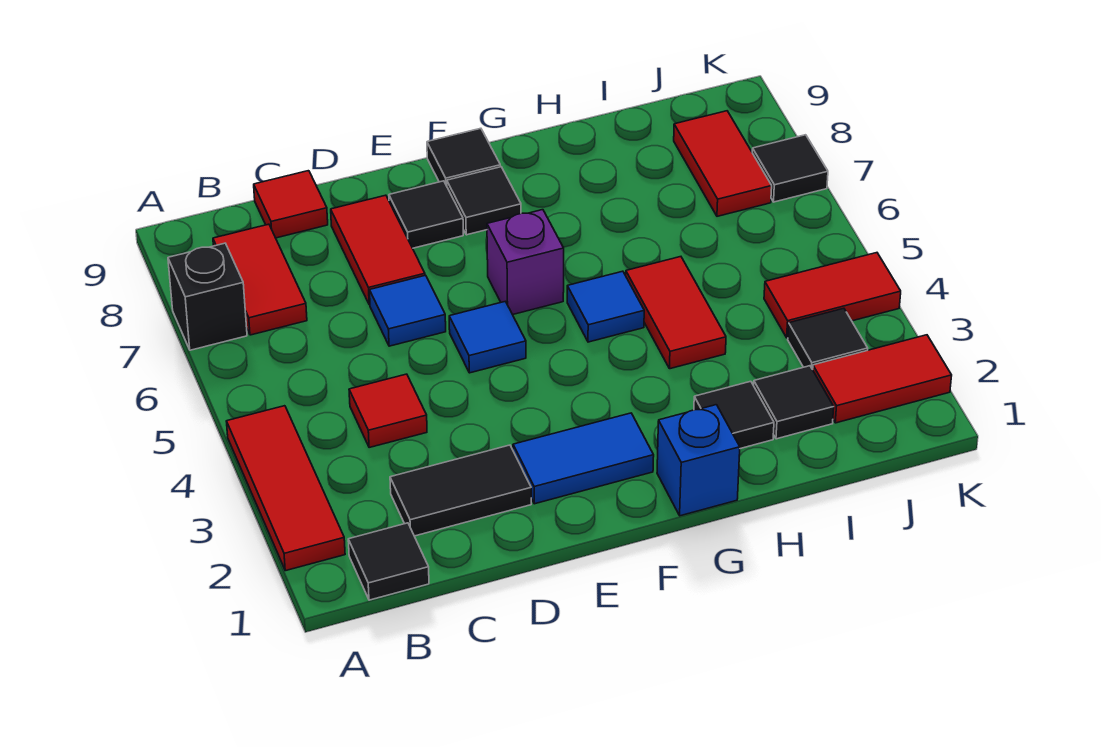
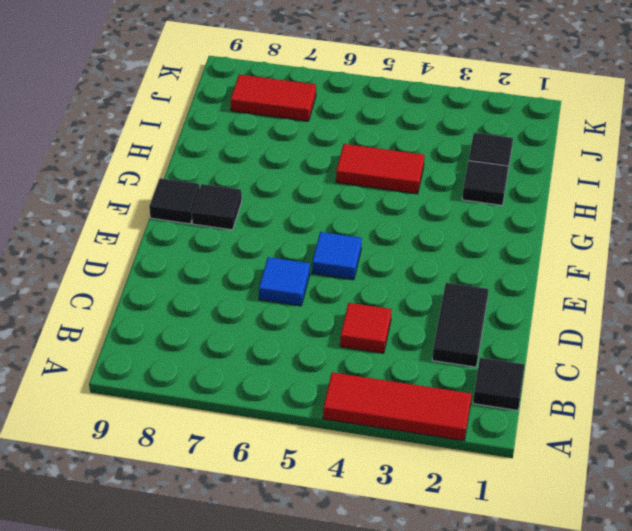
none -> black 1x1 brick [168,243,247,350]
none -> red 1x2 tile [213,224,307,335]
none -> red 1x1 tile [254,171,328,238]

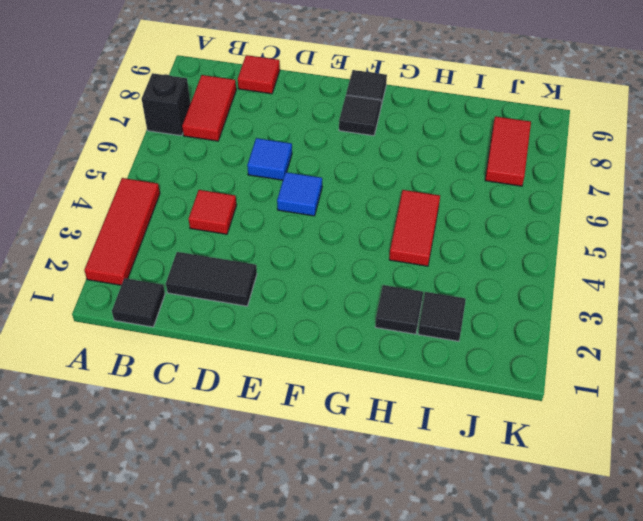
none -> red 1x2 tile [331,195,425,305]
none -> blue 1x2 tile [513,413,654,504]
none -> black 1x1 tile [389,181,463,248]

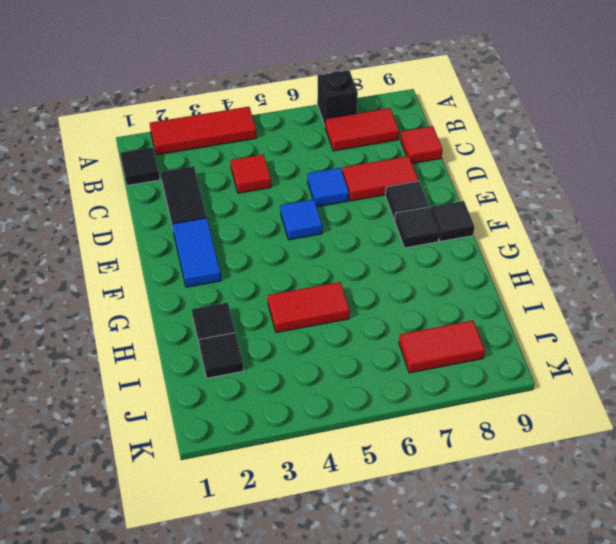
none -> purple 1x1 brick [487,210,564,315]
none -> blue 1x1 brick [657,405,740,516]
none -> blue 1x1 tile [567,271,644,342]

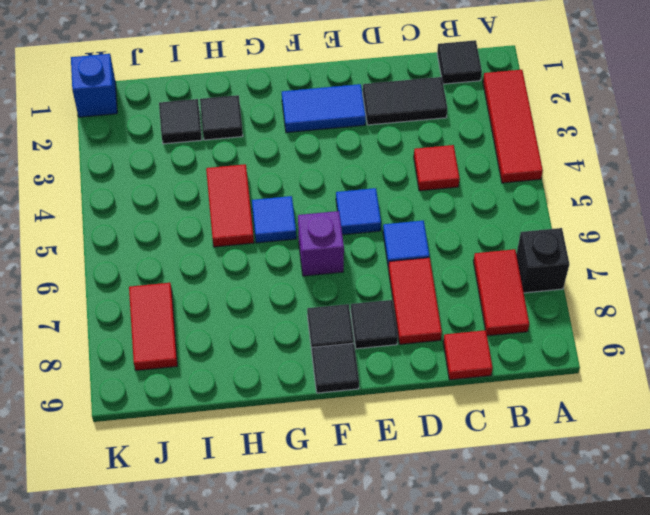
blue 1x1 brick [71,54,117,117] -> blue 1x1 brick moved to [657,405,740,516]
none -> red 1x2 tile [813,335,952,423]
none -> black 1x1 tile [788,308,868,369]
none -> red 1x2 tile [764,253,901,338]

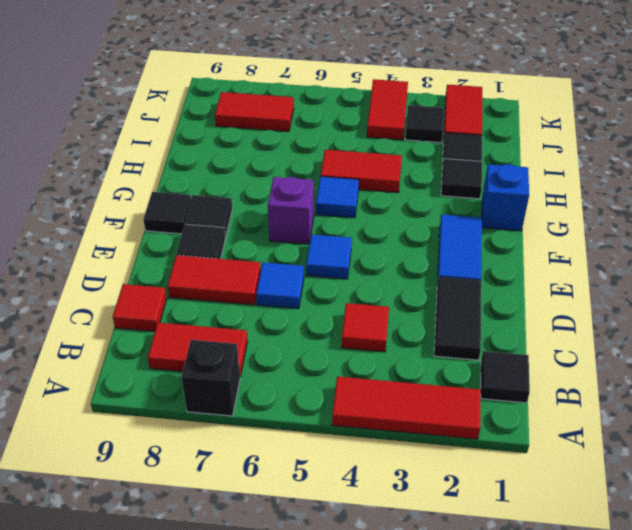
none -> black 1x1 tile [752,135,828,202]

